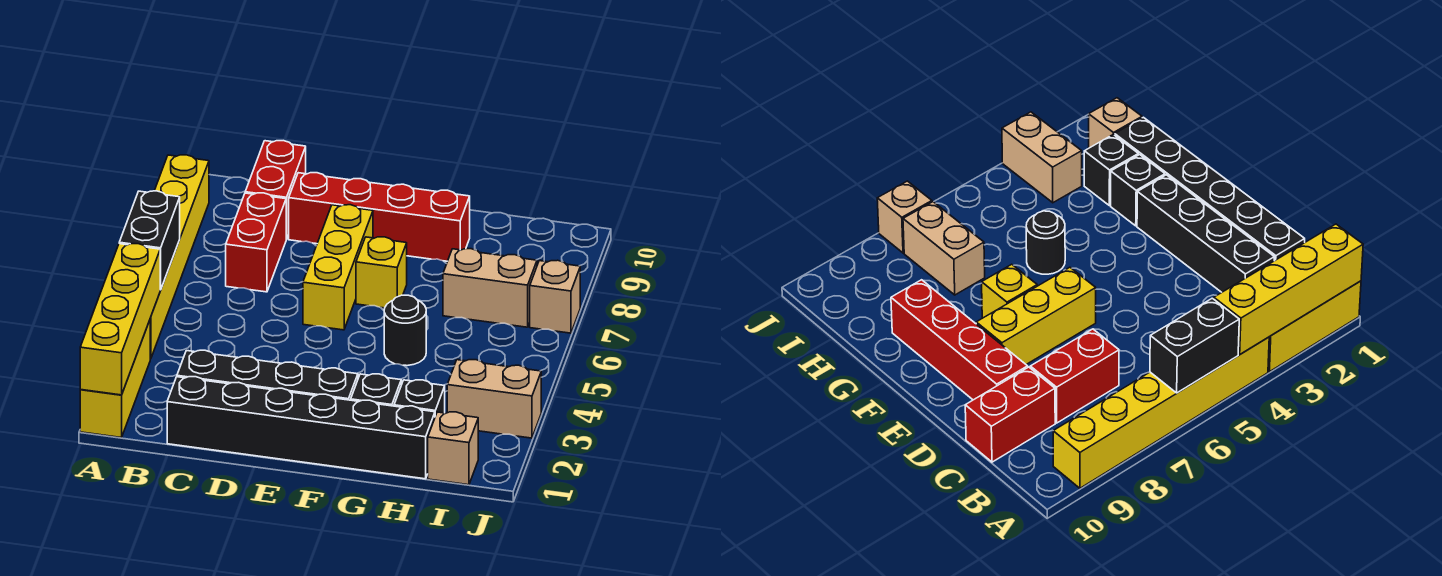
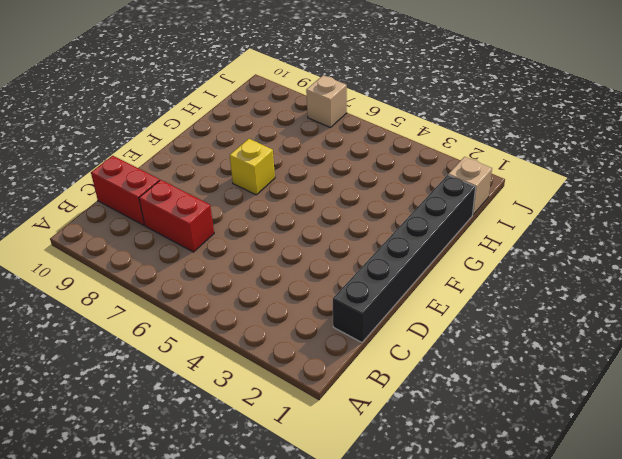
none -> yellow 1x3 brick [80,320,150,437]
none -> yellow 1x6 brick [150,155,209,359]
none -> black 1x4 brick [177,350,358,400]

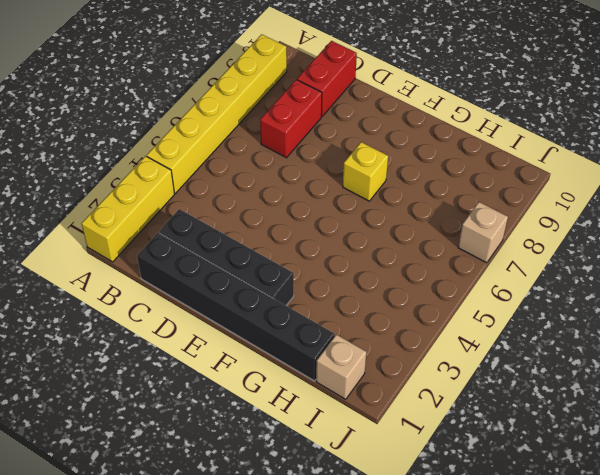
none -> red 1x4 brick [289,173,470,261]
none -> yellow 1x3 brick [303,205,373,330]
none -> black 1x1 brick [351,374,401,406]

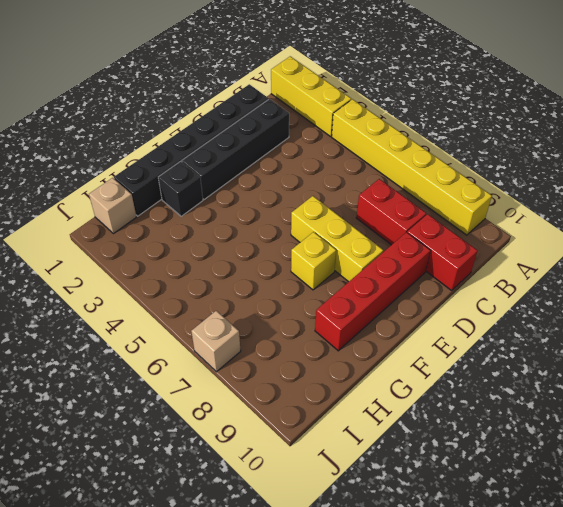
none -> black 1x1 round brick [384,295,426,366]
none -> black 1x1 brick [394,380,445,416]
none -> tan 1x2 brick [443,249,537,327]

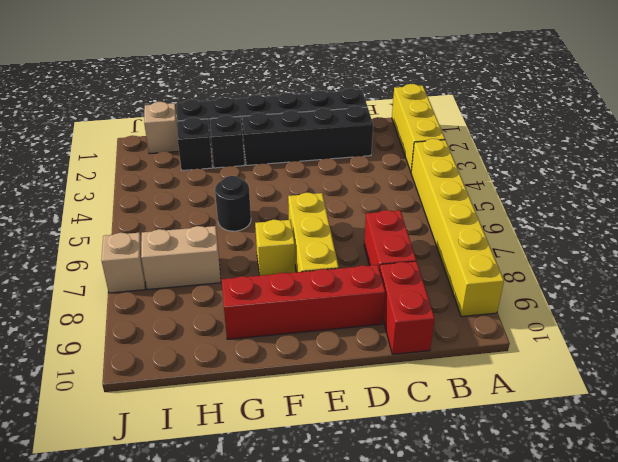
none -> tan 1x2 brick [447,360,541,438]
none -> yellow 1x4 brick [80,244,160,395]
none -> black 1x2 brick [119,191,180,290]

